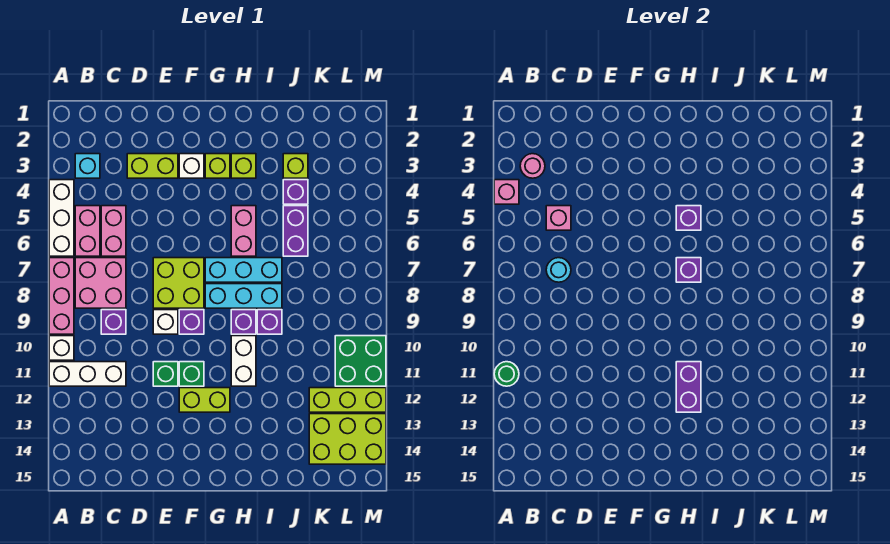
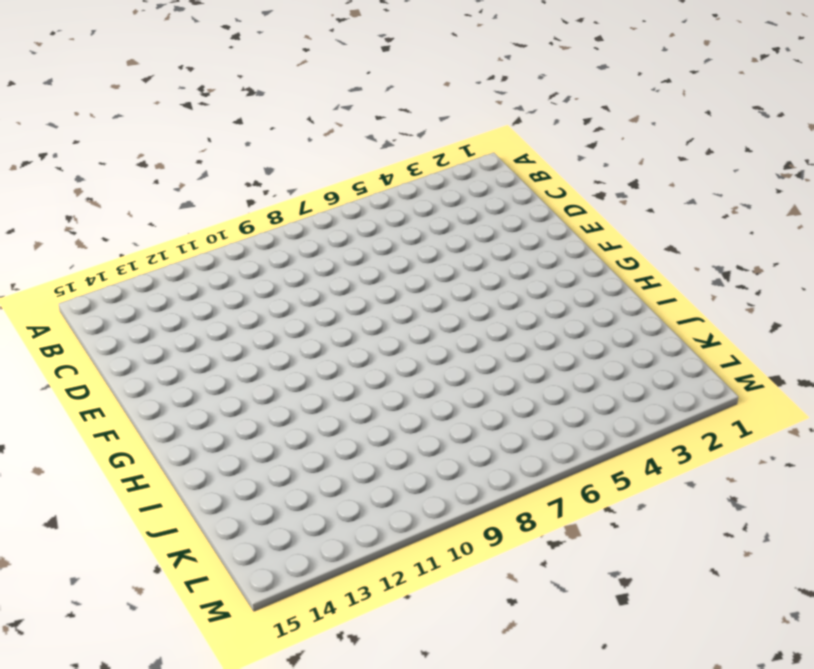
none -> white 1x3 brick [49,180,74,256]
none -> pink 1x3 brick [49,258,74,334]
none -> white 1x1 brick [49,336,74,360]
none -> white 1x3 brick [49,362,126,386]

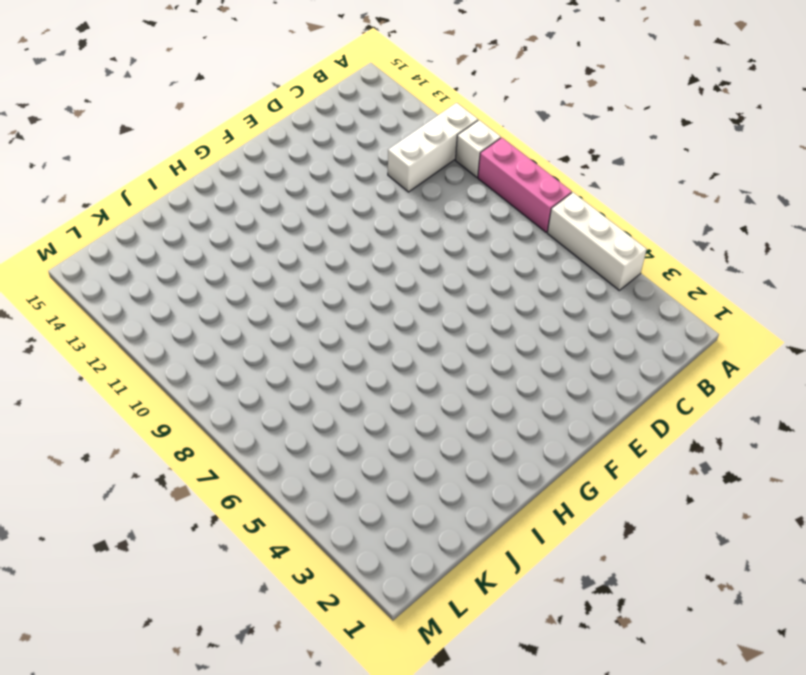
none -> cyan 1x1 brick [75,154,100,178]
none -> pink 1x2 brick [75,206,100,256]
none -> pink 2x2 brick [75,258,126,308]
none -> pink 1x2 brick [101,206,126,256]

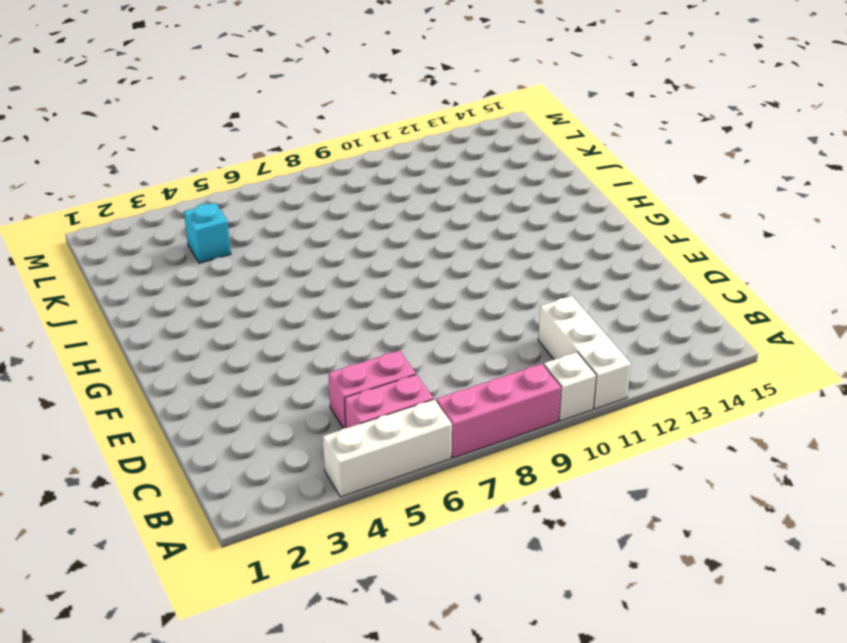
cyan 1x1 brick [184,203,231,263] -> cyan 1x1 brick moved to [75,154,100,178]
none -> pink 2x2 brick [75,258,126,308]
none -> purple 1x1 brick [101,310,126,334]
none -> lime 1x2 brick [127,154,178,178]
none -> lime 2x2 brick [153,258,204,308]

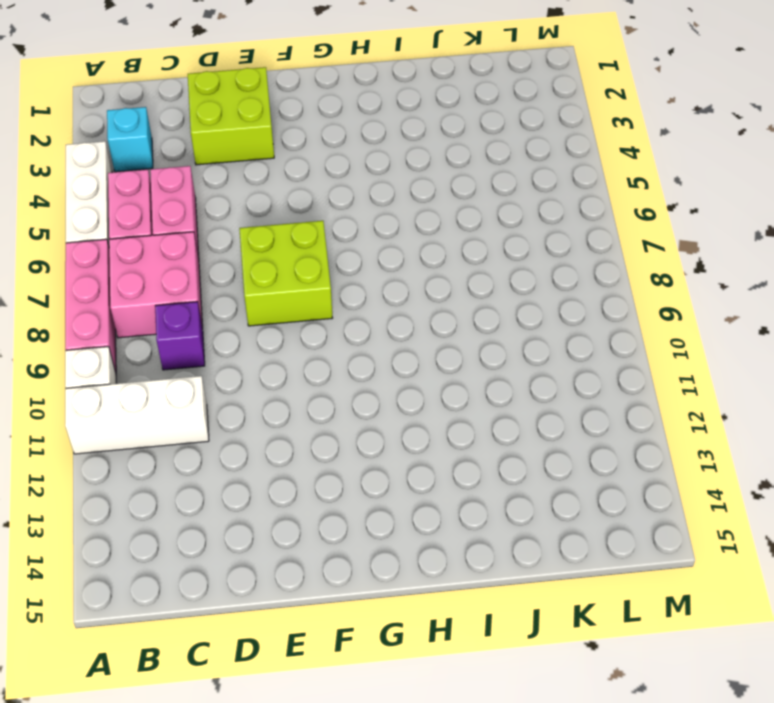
lime 2x2 brick [188,67,274,165] -> lime 1x2 brick [127,154,178,178]
none -> white 1x1 brick [153,310,178,334]
none -> green 1x1 brick [153,362,178,386]
none -> white 1x1 brick [179,154,204,178]
none -> purple 1x1 brick [179,310,204,334]

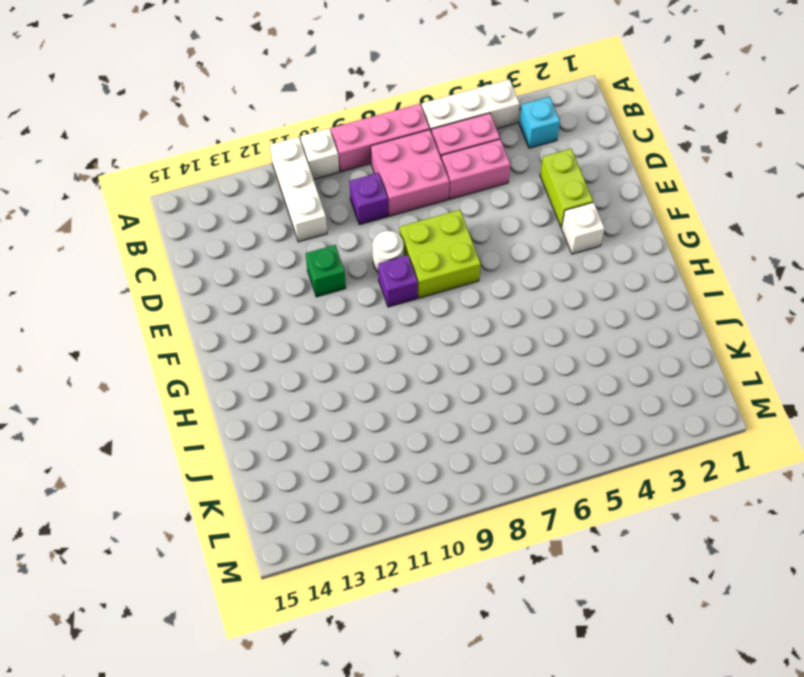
white 1x1 round brick [372,231,404,272] -> white 1x1 brick [153,310,178,334]
none -> green 1x1 brick [179,362,204,386]
none -> lime 1x2 brick [179,388,230,412]
none -> lime 1x1 brick [205,154,230,178]
none -> cyan 1x3 brick [205,258,282,282]

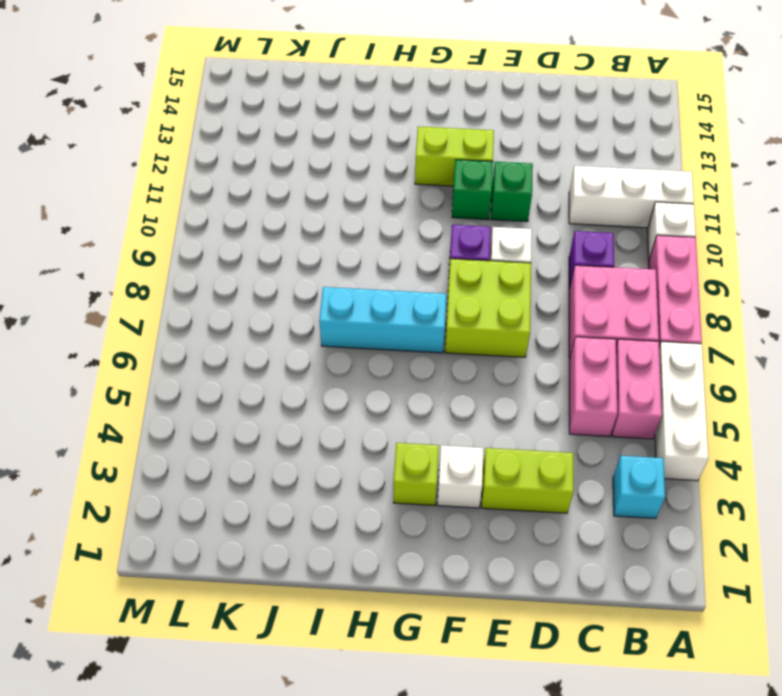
none -> cyan 1x3 brick [205,284,282,308]
none -> lime 1x1 brick [231,154,256,178]
none -> pink 1x2 brick [231,206,256,256]
none -> purple 1x1 brick [231,310,256,334]

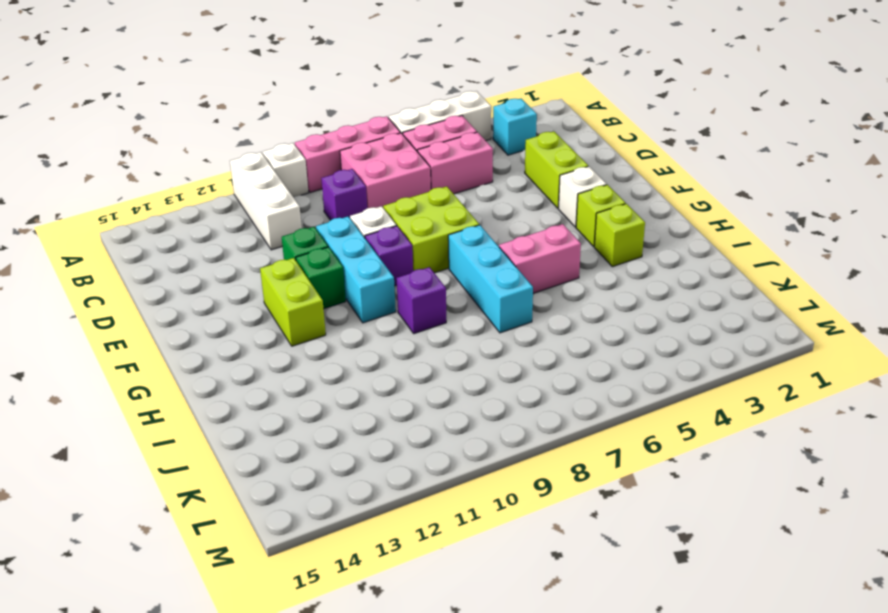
cyan 1x3 brick [316,217,396,323] -> cyan 1x3 brick moved to [205,284,282,308]
none -> white 1x2 brick [231,336,256,386]
none -> purple 1x1 brick [257,310,282,334]
none -> lime 1x1 brick [283,154,308,178]
none -> purple 1x1 brick [283,180,308,204]

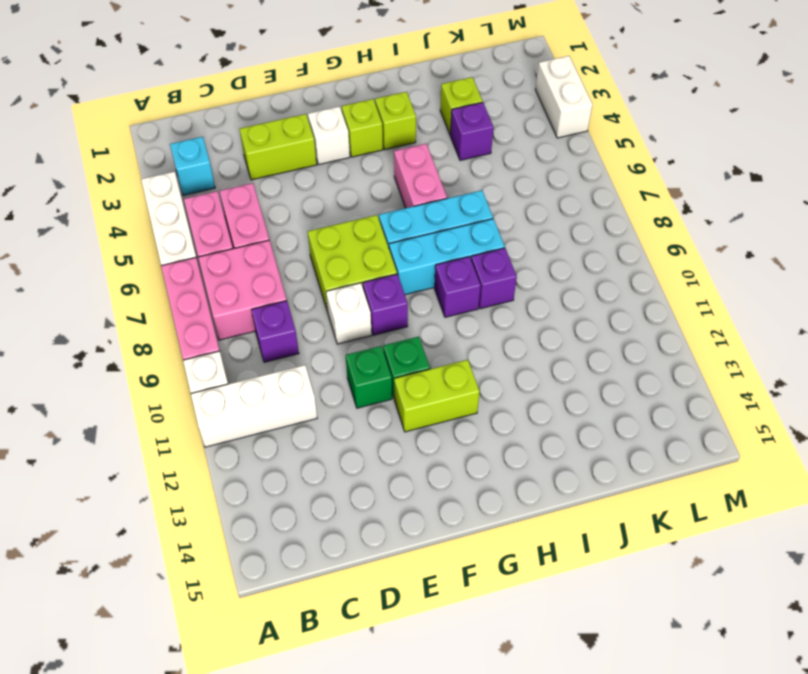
white 1x2 brick [535,56,593,138] -> white 1x2 brick moved to [231,336,256,386]
none -> purple 1x2 brick [283,206,308,256]
none -> lime 1x3 brick [309,388,386,412]
none -> lime 2x3 brick [309,414,386,464]
none -> green 2x2 brick [335,336,386,386]

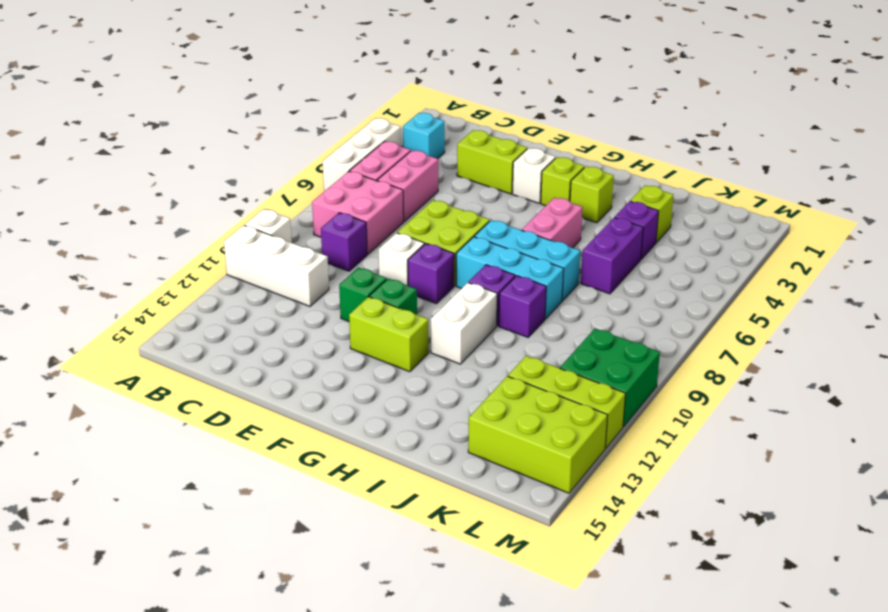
none -> pink 1x3 brick [49,258,74,334]
none -> pink 1x1 brick [494,180,519,204]
none -> green 1x1 round brick [494,362,519,386]
none -> pink 1x1 round brick [520,154,545,178]

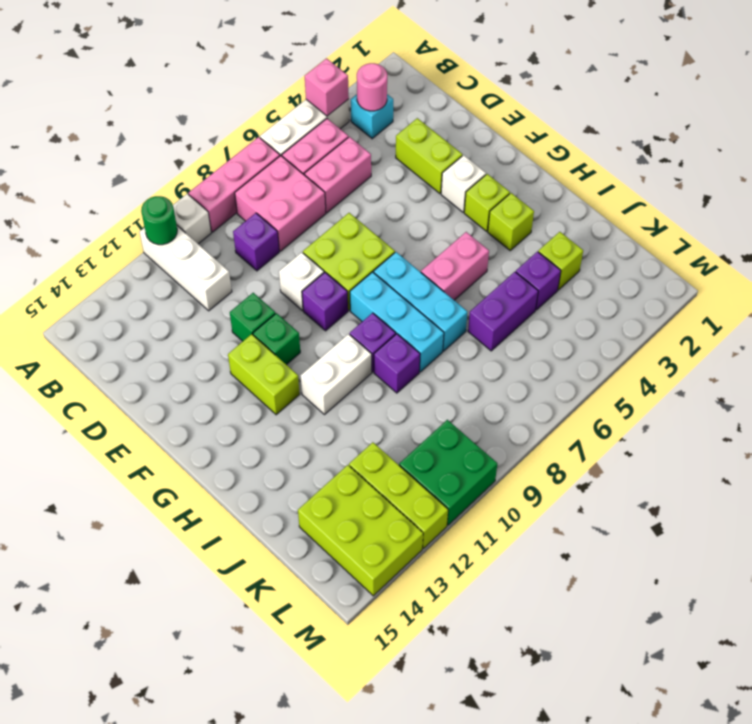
none -> pink 1x1 brick [546,206,571,230]
none -> cyan 1x1 round brick [546,258,571,282]
none -> purple 1x1 brick [676,206,701,230]
none -> purple 1x1 brick [676,258,701,282]

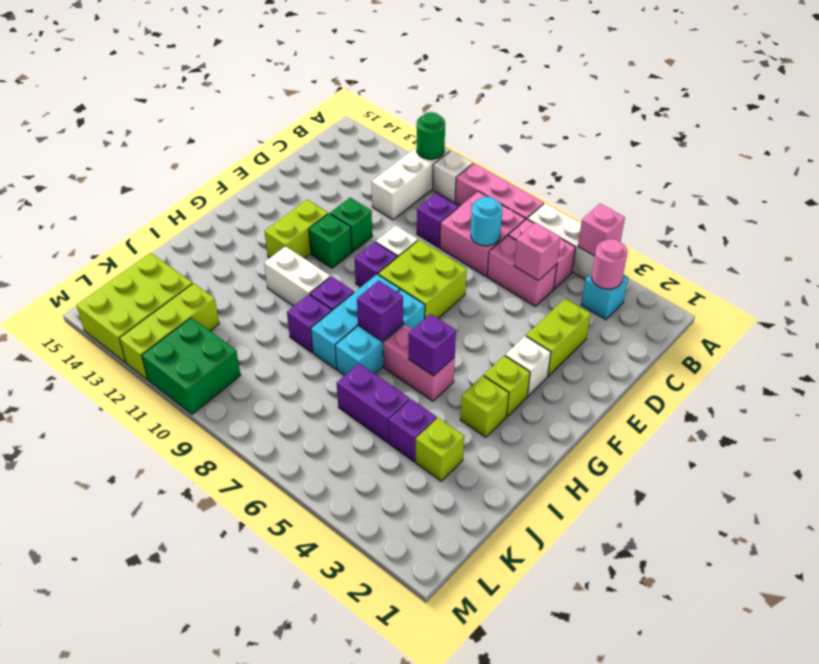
none -> purple 1x2 brick [676,362,701,412]

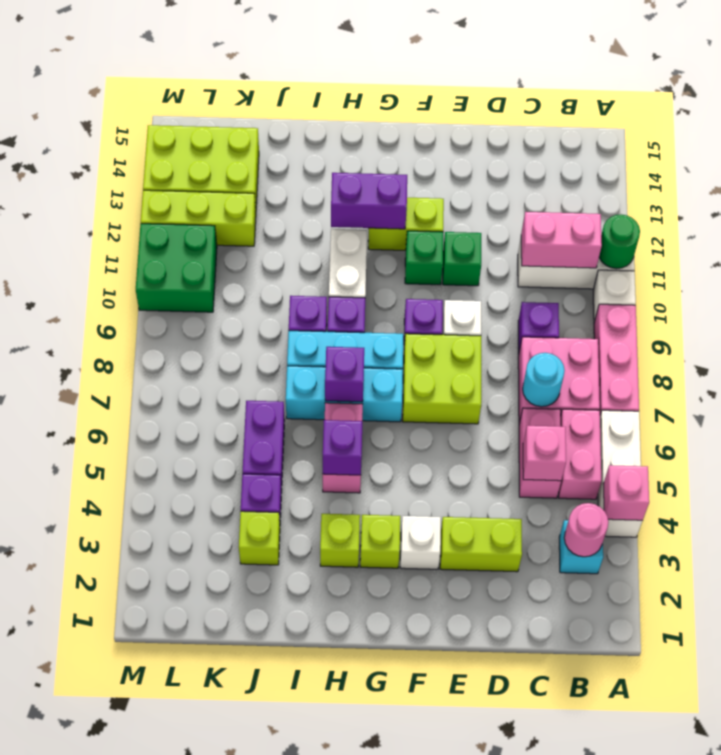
pink 1x2 brick [521,212,602,268] -> none
purple 1x2 brick [331,173,407,229] -> purple 1x2 brick turned to [676,362,701,412]

